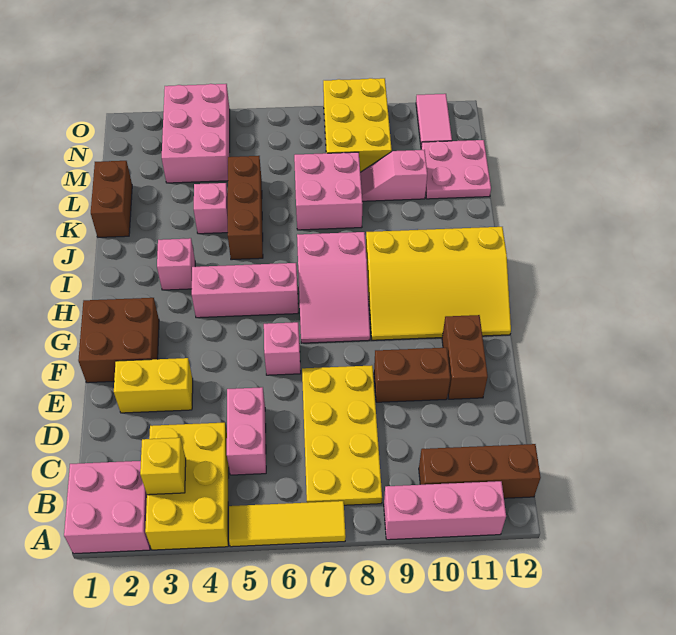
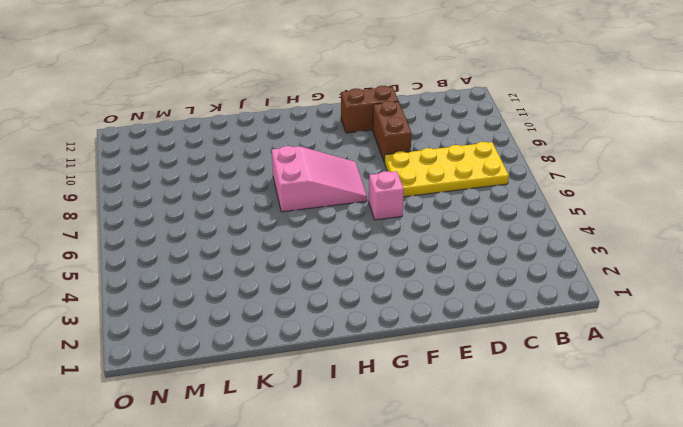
none -> pink 2x2 brick [64,461,150,554]
none -> yellow 2x3 brick [145,423,229,550]
none -> yellow 1x3 tile [229,501,346,547]

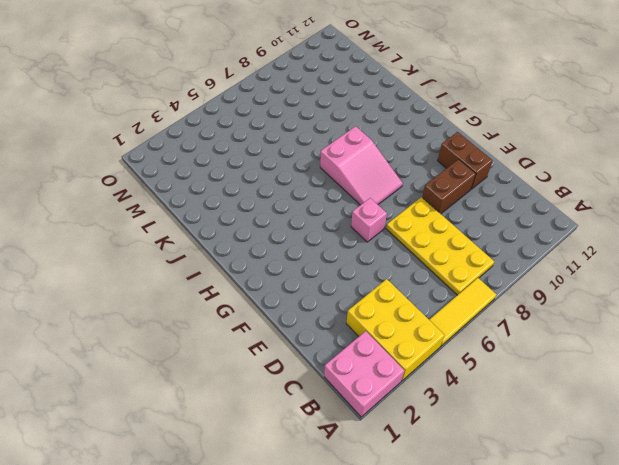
none -> pink 1x3 brick [384,481,506,540]
none -> brown 1x3 brick [419,444,541,498]
none -> pink 1x2 brick [227,387,266,475]

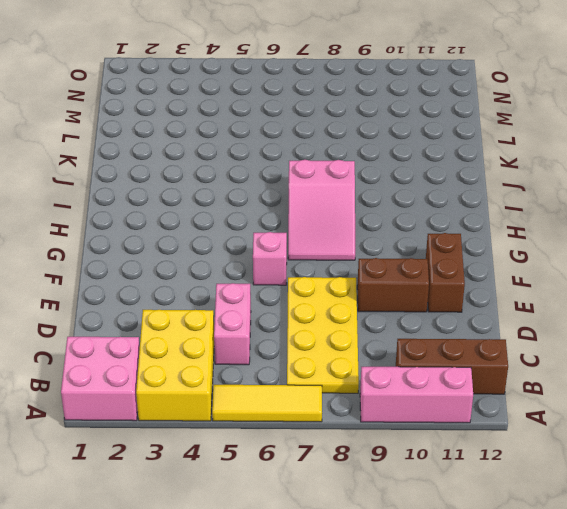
none -> yellow 1x2 brick [114,358,193,413]
none -> brown 2x2 brick [78,298,159,383]
none -> yellow 3x4 slope [366,227,511,340]

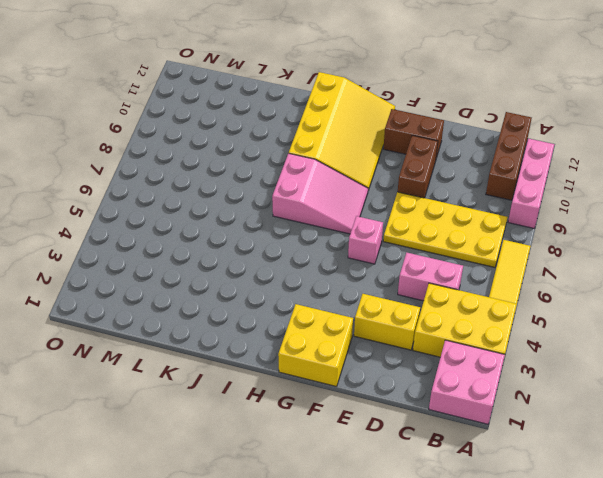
yellow 1x2 brick [354,294,420,350] -> yellow 1x2 brick turned to [114,358,193,413]
yellow 2x2 brick [278,304,353,387] -> brown 2x2 brick [78,298,159,383]
none -> pink 1x3 brick [192,263,298,318]
none -> pink 1x1 brick [157,238,195,290]
none -> brown 1x3 brick [228,156,263,260]

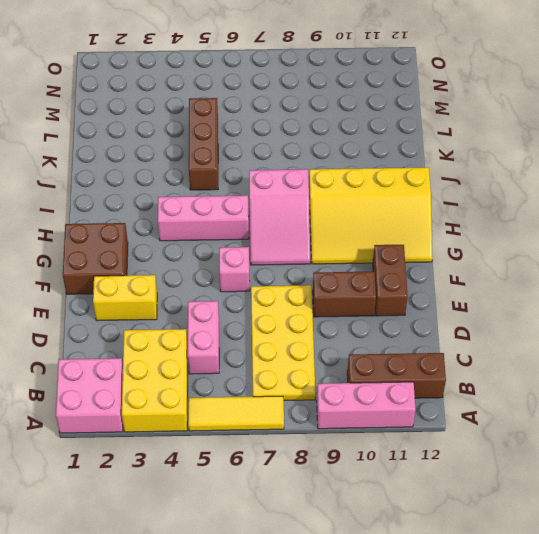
none -> pink 1x1 brick [157,238,195,290]
none -> brown 1x2 brick [91,161,132,237]
none -> pink 1x1 brick [194,183,228,234]

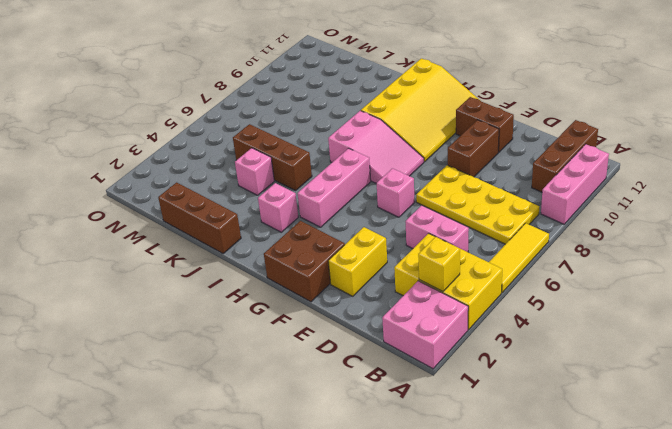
brown 1x3 brick [158,182,241,253] -> brown 1x2 brick [91,161,132,237]
none -> pink 2x2 brick [294,152,363,230]
none -> pink 1x2 slope [360,150,427,201]
none -> pink 2x2 plate [421,140,491,199]

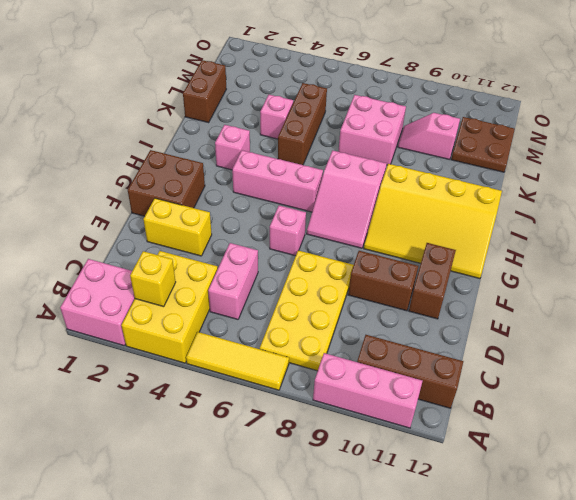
brown 2x2 plate [451,117,515,172] -> pink 2x2 plate [421,140,491,199]
none -> pink 2x3 brick [162,84,230,183]
none -> yellow 2x3 brick [323,78,392,172]
none -> pink 1x2 tile [416,94,452,146]

